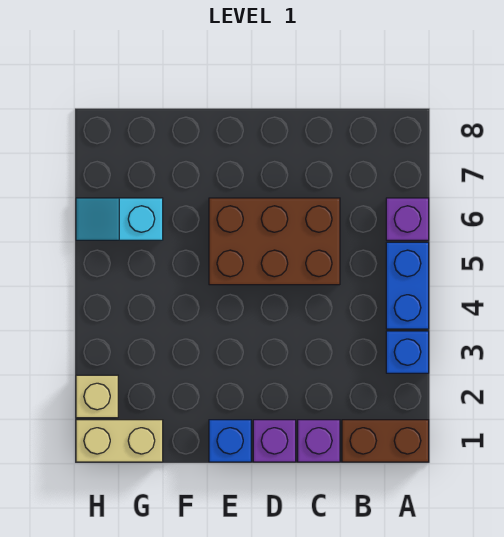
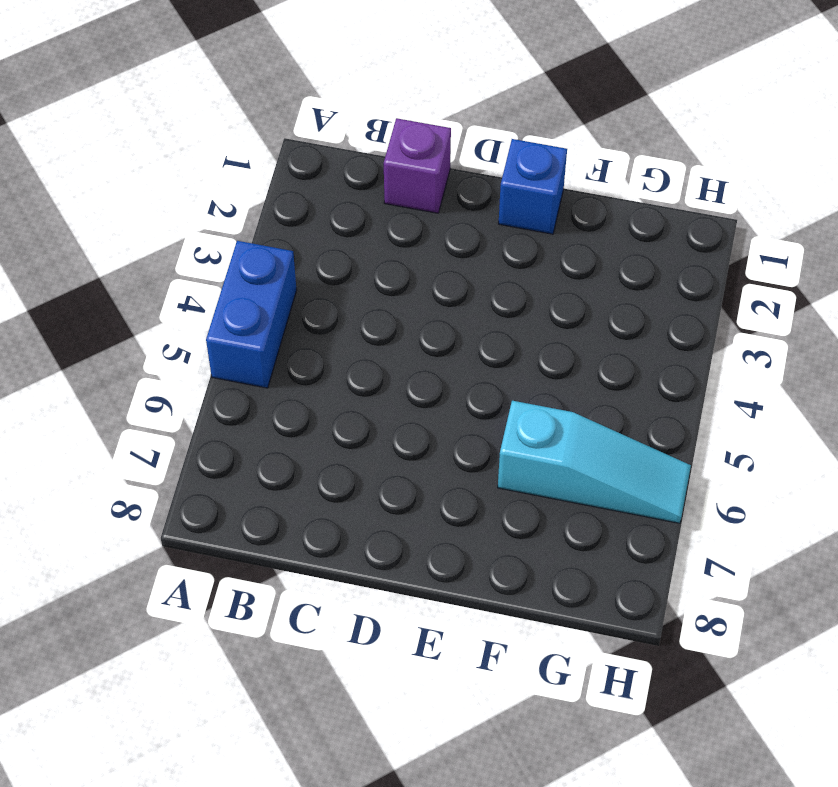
cyan 1x3 slope [498,401,691,523] -> cyan 1x2 slope [76,198,163,240]
none -> brown 1x2 brick [342,420,429,462]
none -> blue 1x1 brick [386,331,429,373]

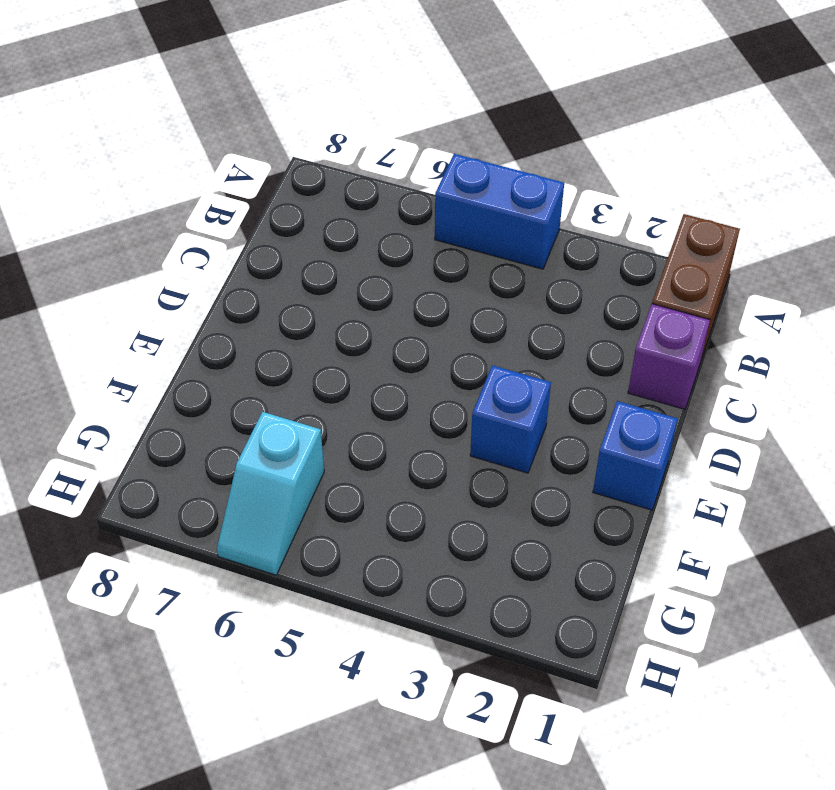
blue 1x1 brick [470,365,551,473] -> blue 1x1 brick moved to [386,331,429,373]
none -> purple 1x1 brick [386,198,429,240]
none -> brown 2x3 brick [209,198,340,285]

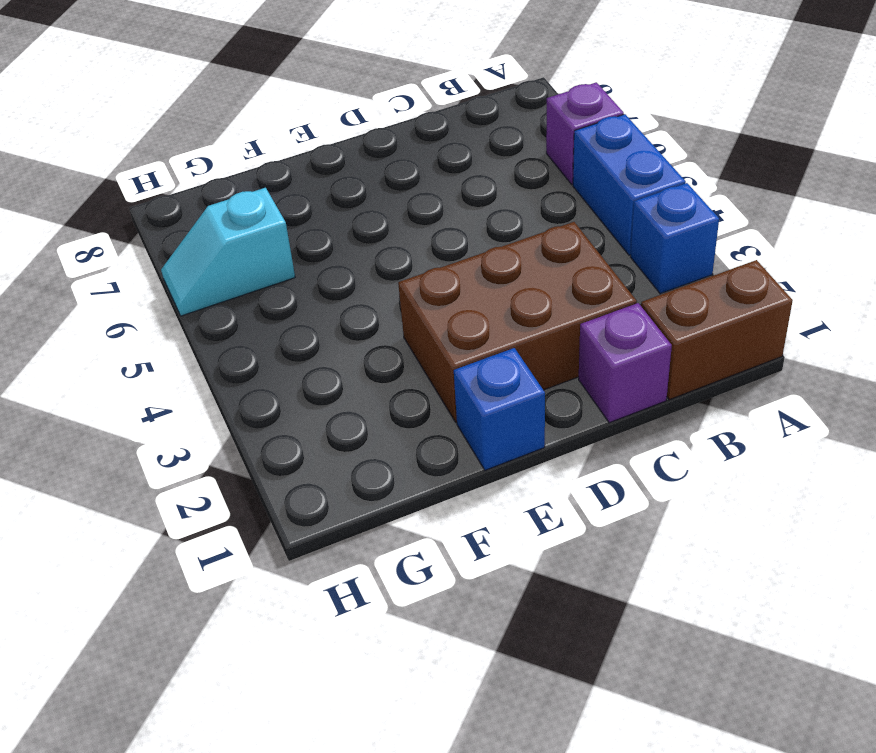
brown 2x3 brick [398,222,637,423] -> brown 2x3 brick moved to [209,198,340,285]
none -> purple 1x1 brick [253,420,296,462]
none -> tan 1x2 brick [76,420,163,462]

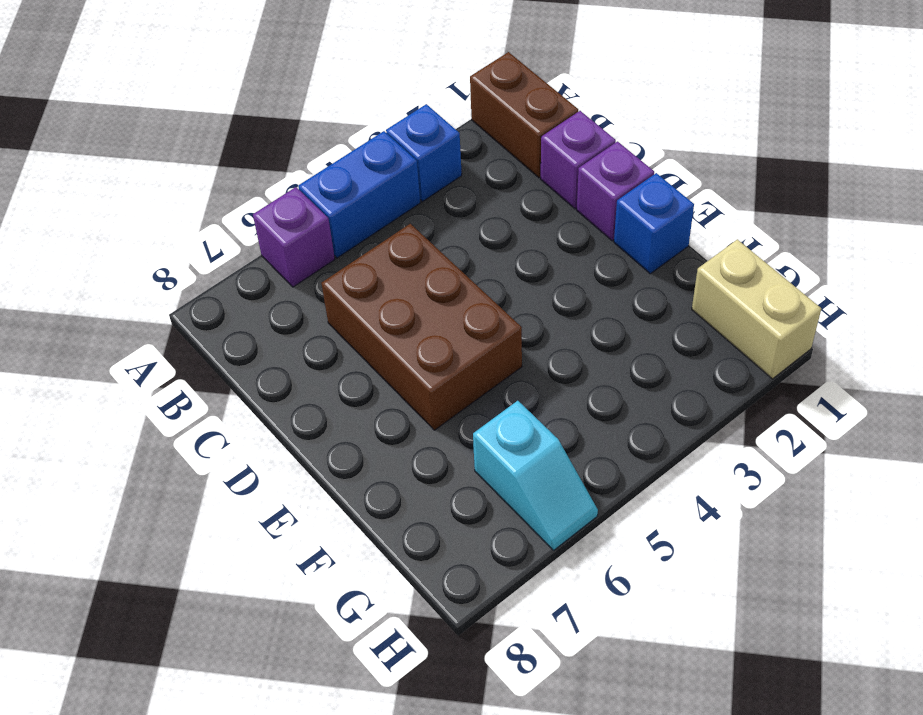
none -> tan 1x1 brick [76,375,118,418]

